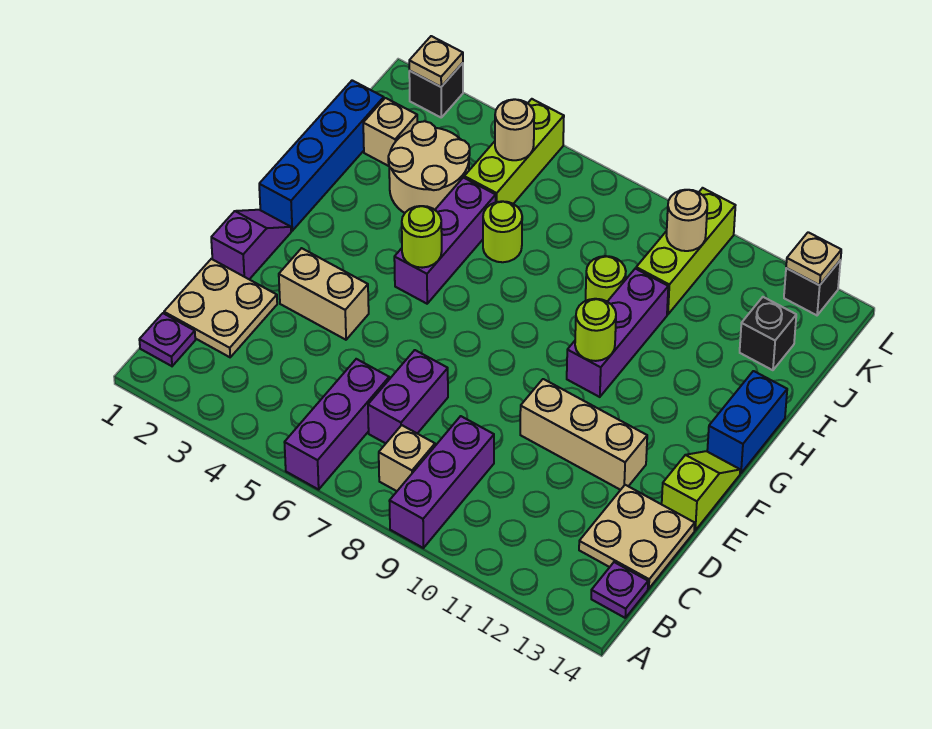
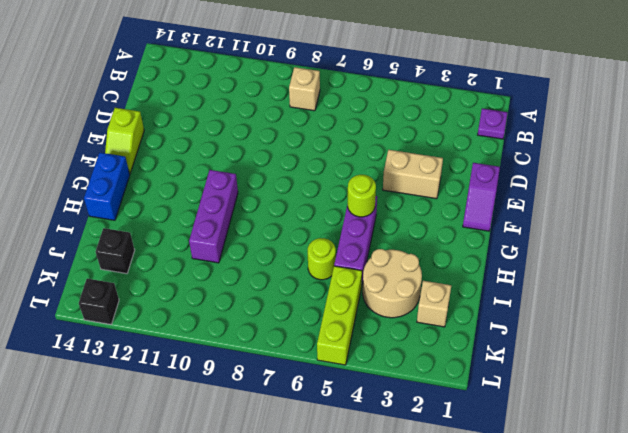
none -> purple 1x3 brick [284,359,389,489]
none -> purple 1x3 brick [390,416,494,548]
none -> purple 1x1 plate [591,562,648,618]
none -> tan 2x2 plate [164,259,277,357]

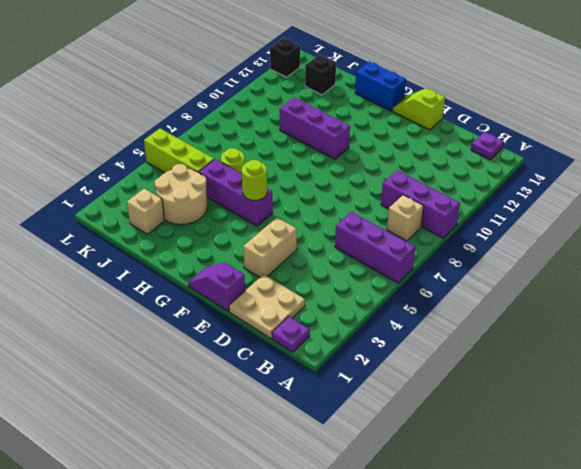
none -> purple 1x2 brick [368,350,448,443]
none -> tan 2x2 plate [579,485,695,589]
none -> tan 1x3 brick [520,379,647,490]
none -> blue 1x4 brick [259,80,384,231]

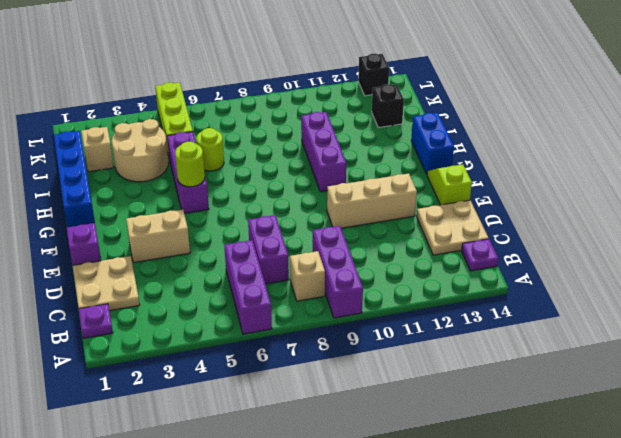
none -> lime 1x1 round brick [586,256,626,301]
none -> lime 1x3 brick [636,188,736,314]
none -> black 1x1 brick [409,63,463,117]
none -> lime 1x1 round brick [575,299,616,361]

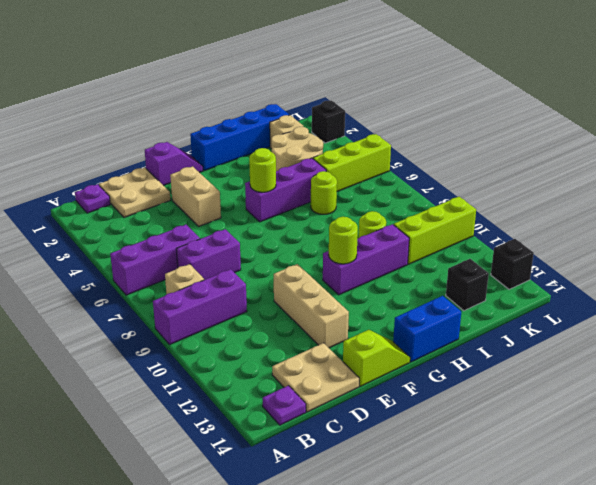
none -> tan 1x1 round brick [495,99,534,160]
none -> tan 1x1 round brick [666,190,707,251]
none -> tan 1x1 plate [409,36,463,87]
none -> tan 1x1 plate [786,232,841,285]

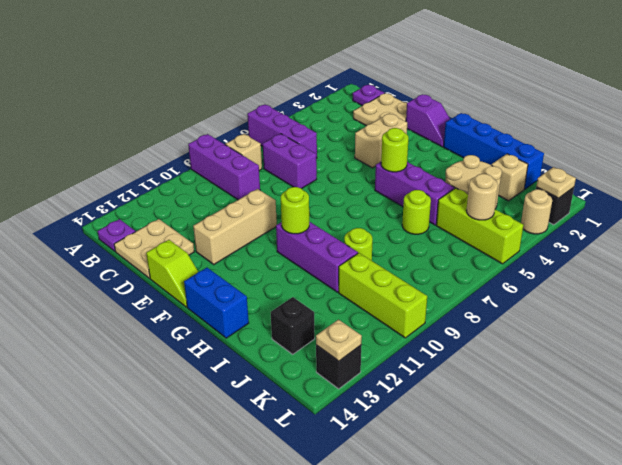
tan 1x1 round brick [521,189,552,234] -> tan 1x1 round brick moved to [666,190,707,251]

